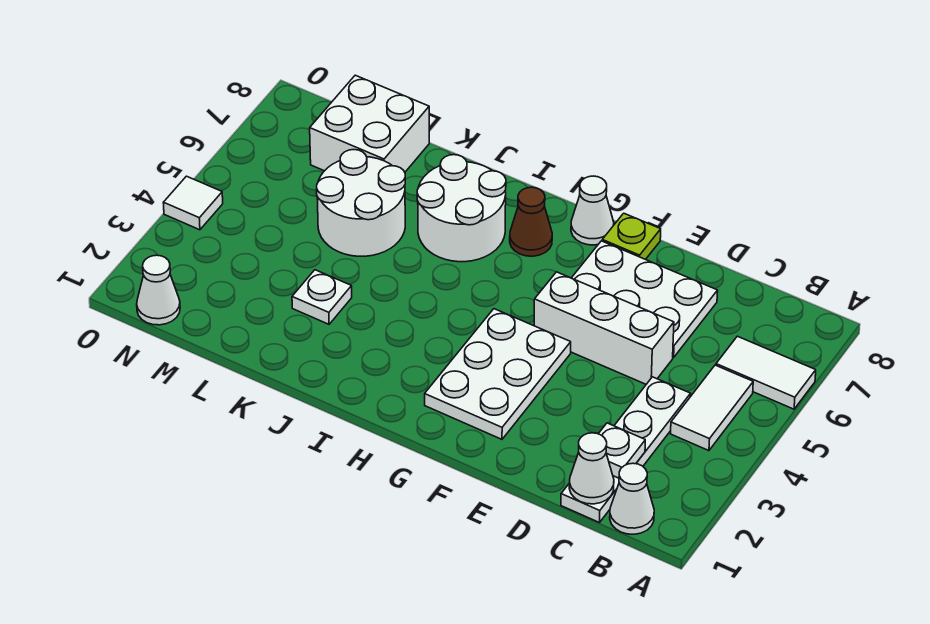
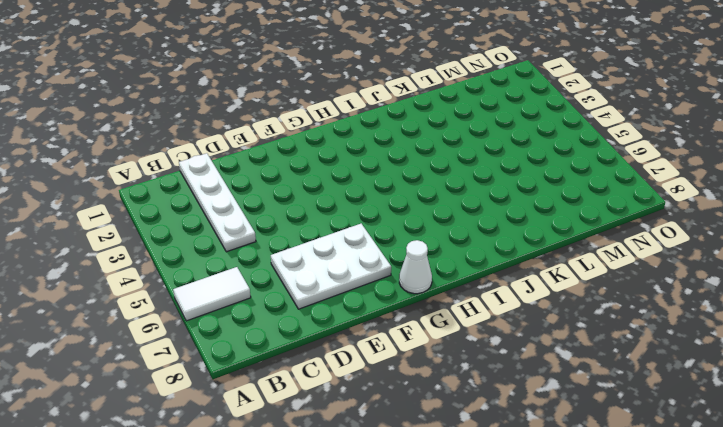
none -> white 1x1 cone [610,463,654,534]
none -> white 1x2 tile [671,365,753,451]
none -> white 1x3 brick [534,272,674,384]

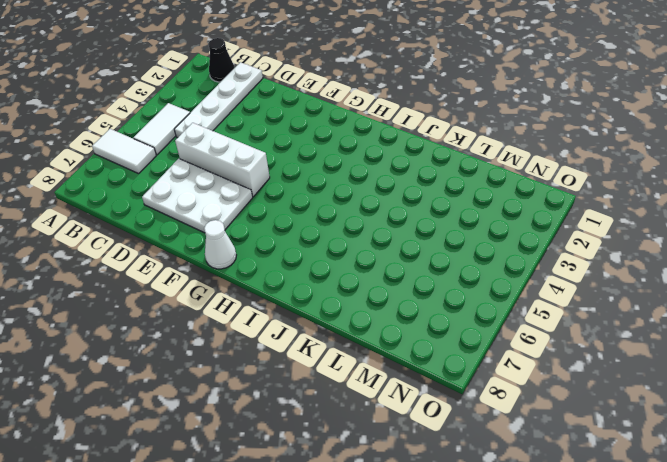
black 1x1 cone [209,38,235,82] -> white 1x1 cone [610,463,654,534]
none -> white 2x3 plate [425,309,571,439]
none -> lime 1x1 plate [602,213,661,260]
none -> brown 1x1 cone [510,187,552,256]

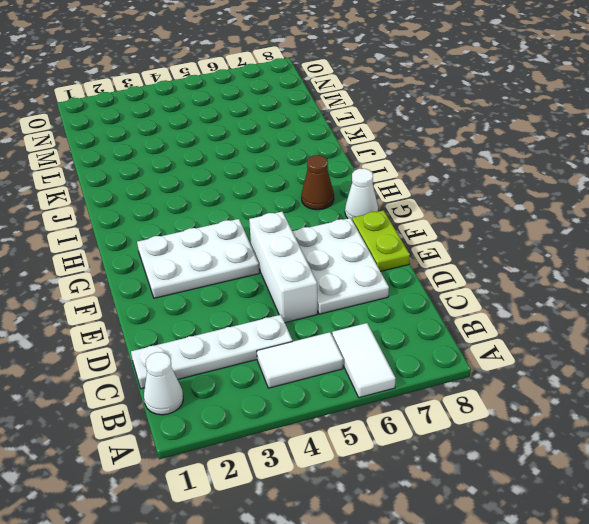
lime 1x2 plate [352,210,410,271] -> lime 1x1 plate [602,213,661,260]
none -> white 2x2 round brick [417,155,506,262]
none -> white 1x1 plate [292,270,352,324]
none -> white 2x2 round brick [317,150,405,256]

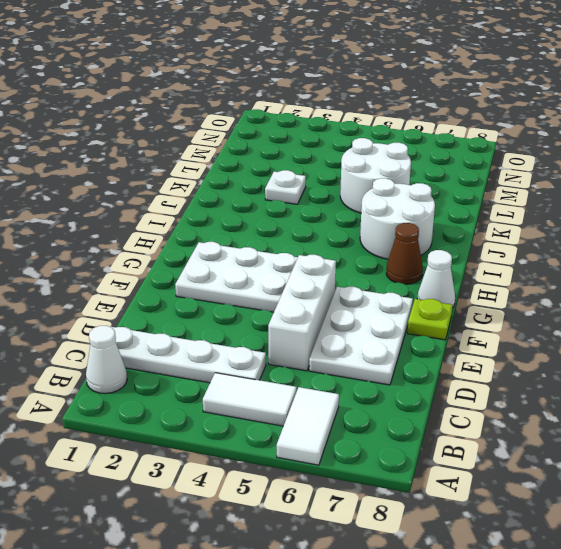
none -> white 2x2 brick [310,75,429,172]
none -> white 1x1 cone [137,255,180,325]
none -> white 1x1 tile [163,176,223,230]

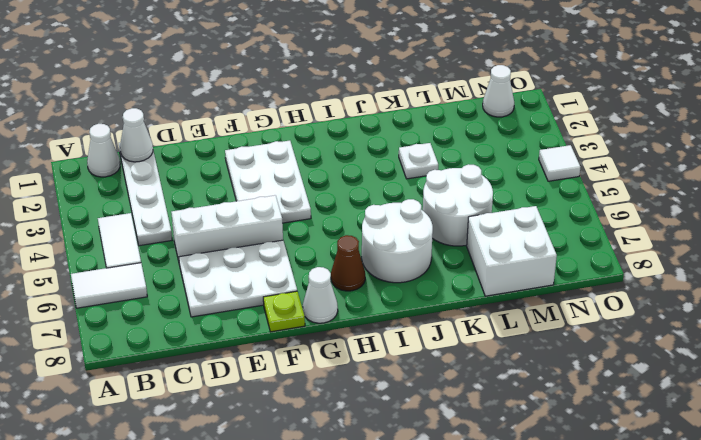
none -> white 1x1 plate [599,423,645,478]

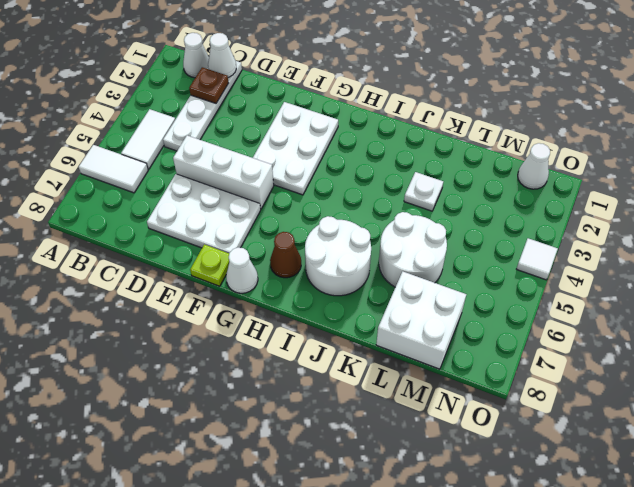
brown 1x1 plate [189,67,228,103] -> white 1x1 plate [599,423,645,478]

